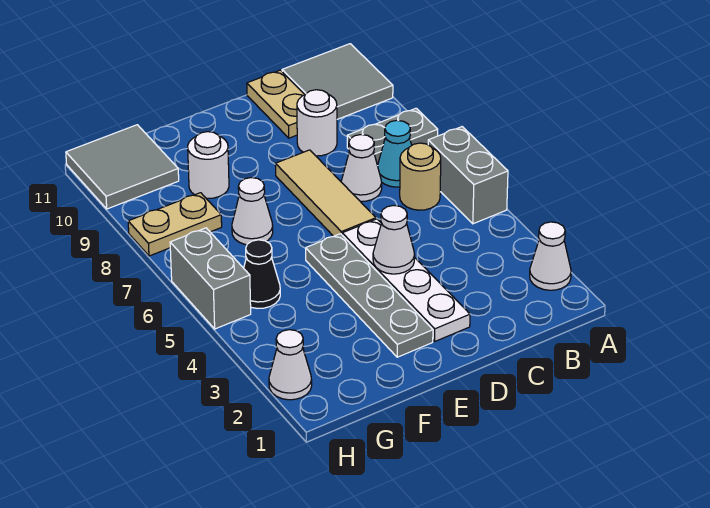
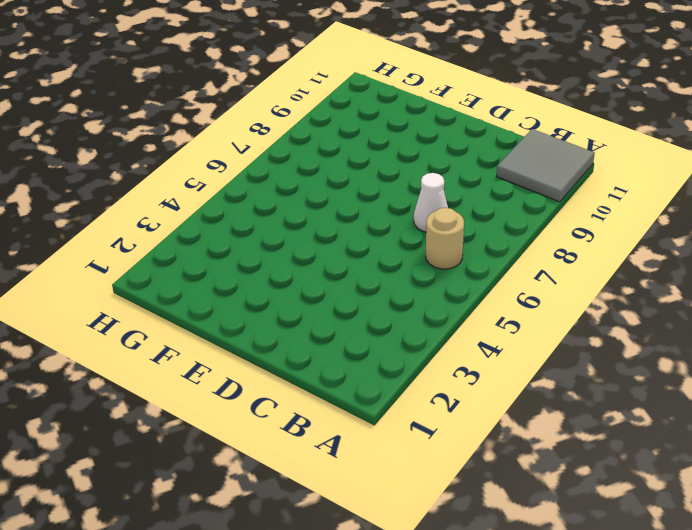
none -> white 1x1 cone [530,222,571,290]
none -> grey 1x2 brick [428,127,508,224]
none -> grey 1x2 plate [347,108,438,165]

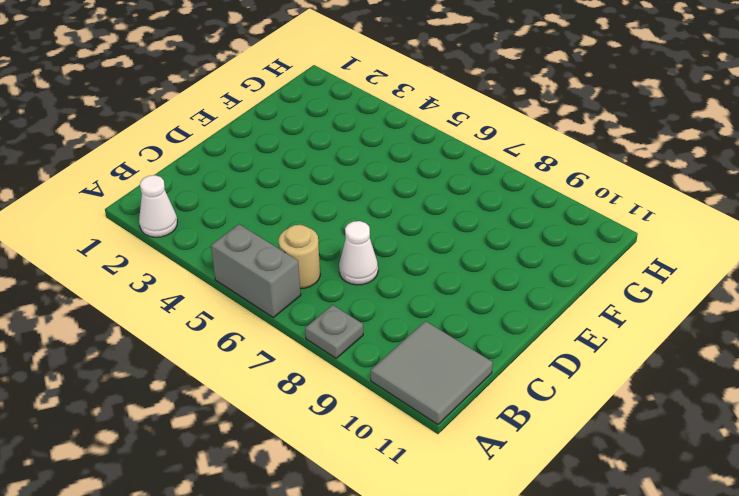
grey 1x1 plate [305,305,363,358] -> grey 1x2 plate [347,108,438,165]
none -> cyan 1x1 cone [377,120,412,187]
none -> white 1x1 round brick [297,90,337,156]
none -> tan 1x2 plate [247,70,305,138]

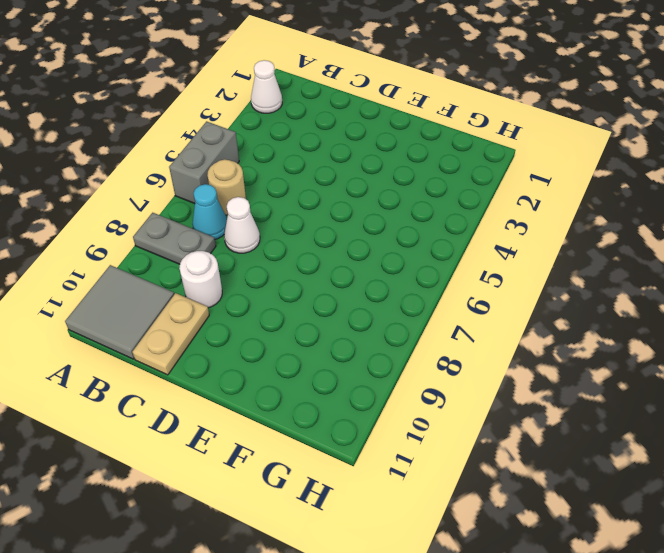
none -> white 1x4 plate [342,219,470,341]
none -> tan 1x3 tile [275,150,376,236]
none -> grey 1x4 plate [306,234,433,357]

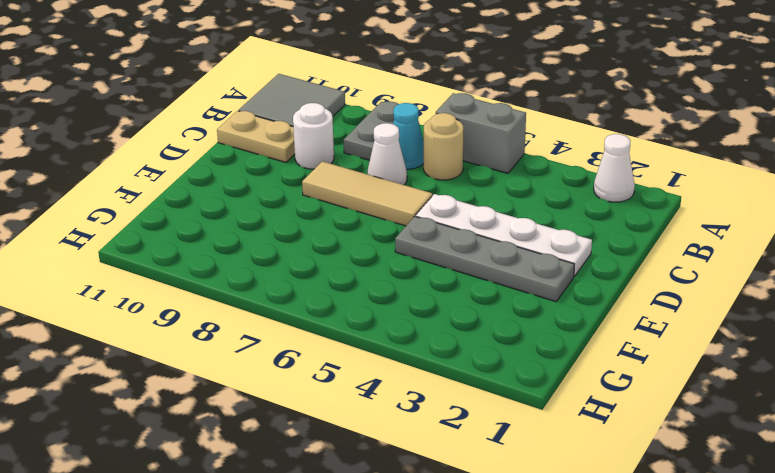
none -> white 1x1 cone [232,178,273,245]
none -> white 1x1 round brick [188,132,229,199]
none -> black 1x1 cone [244,240,280,308]

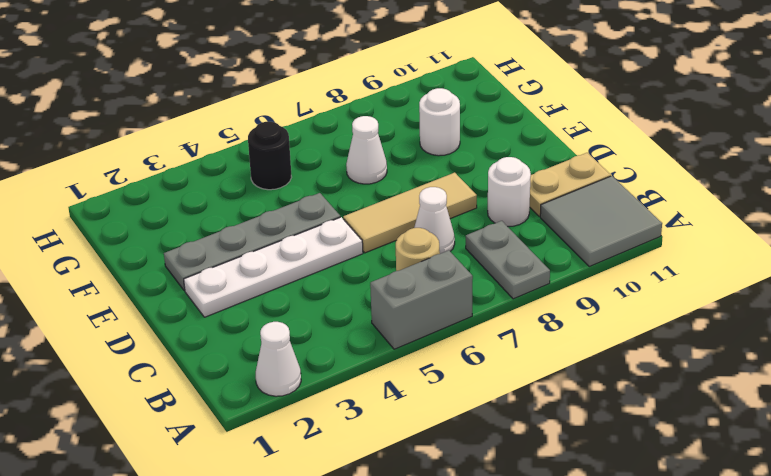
black 1x1 round brick [248,122,292,190] -> black 1x1 cone [244,240,280,308]
none -> cyan 1x1 cone [377,120,412,187]
none -> tan 1x2 plate [128,193,222,256]
none -> grey 2x2 tile [66,125,179,209]

